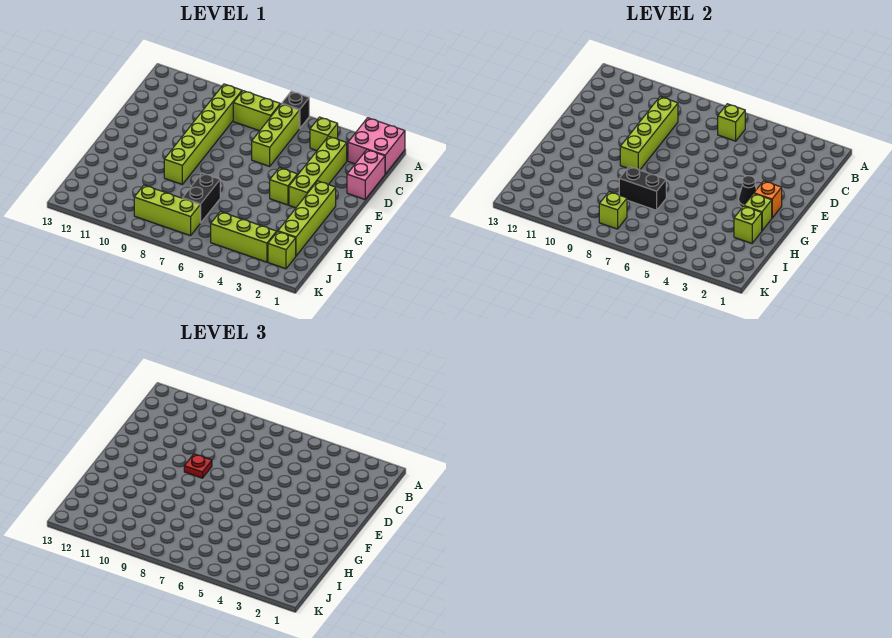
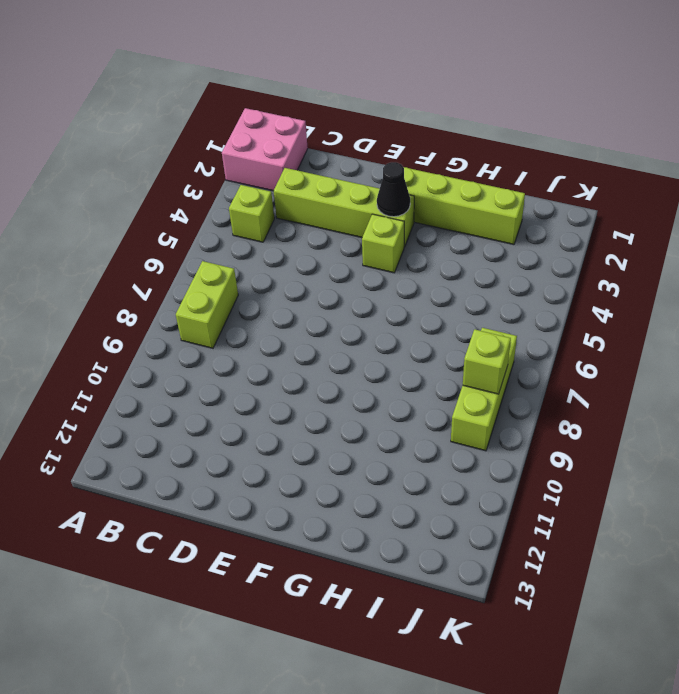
none -> black 1x1 brick [282,91,309,129]
none -> lime 1x3 brick [252,104,299,166]
none -> lime 1x6 brick [164,84,242,184]

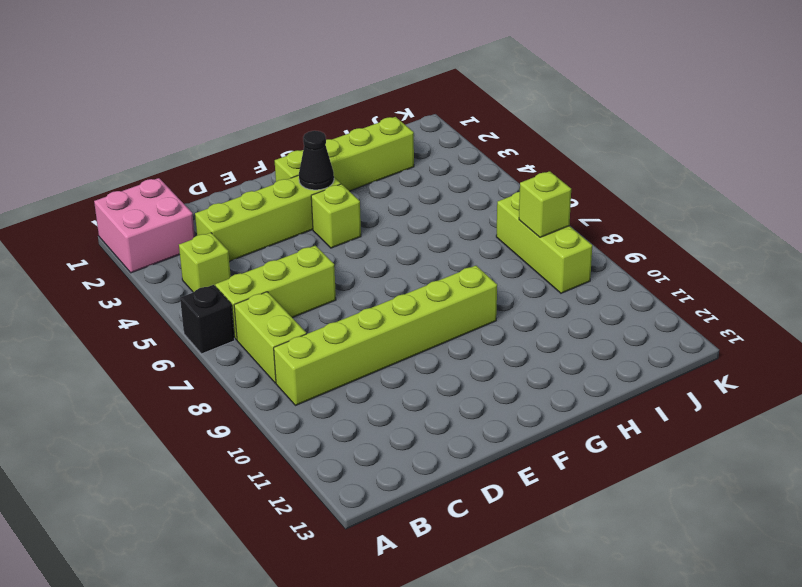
none -> pink 1x2 brick [347,150,385,199]
none -> black 1x2 brick [183,173,220,223]
none -> lime 1x1 brick [268,231,296,269]

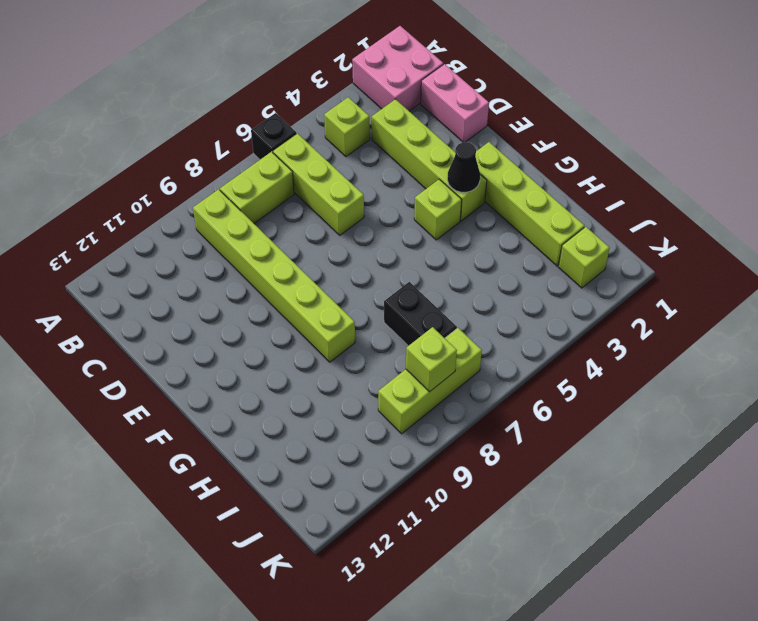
none -> lime 1x3 brick [211,212,277,262]
none -> lime 1x1 brick [718,104,745,141]
none -> lime 1x4 brick [620,97,678,170]

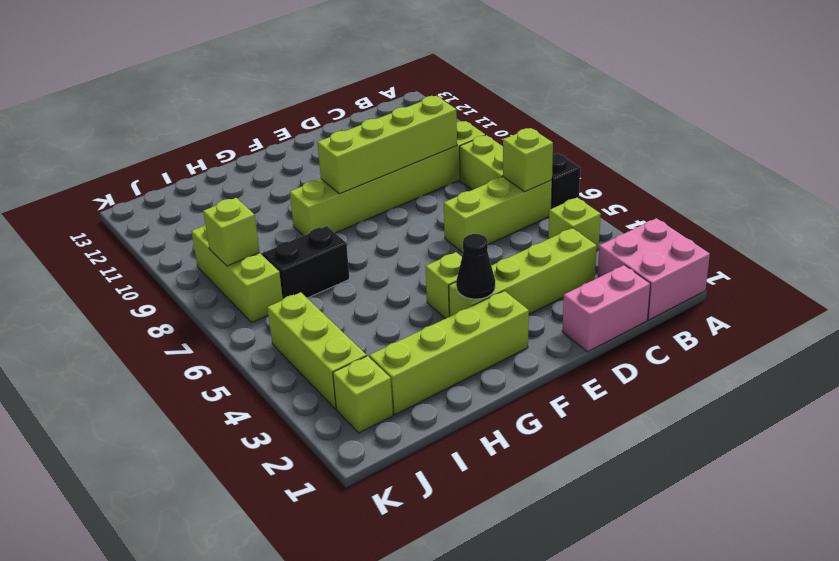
none -> orange 1x1 brick [754,181,782,218]
none -> lime 1x1 brick [744,194,772,231]
none -> lime 1x1 brick [734,206,762,243]

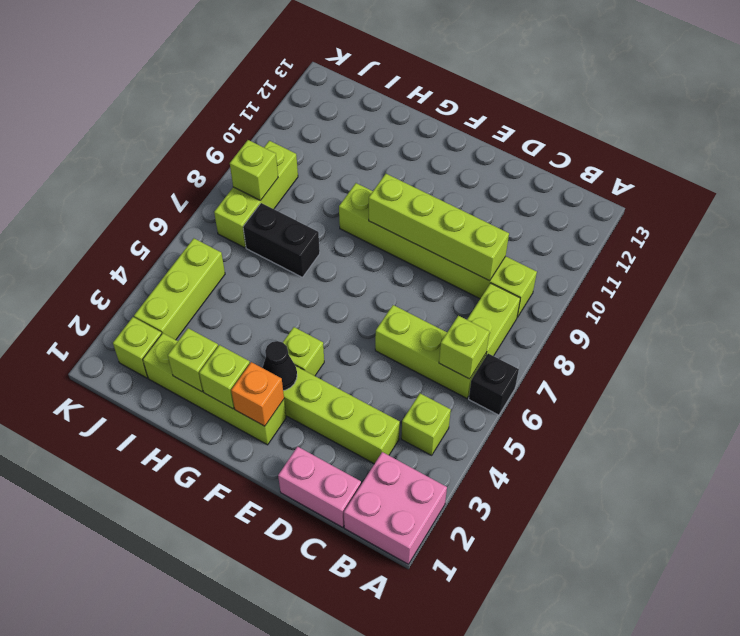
none -> black 1x2 brick [619,167,666,210]
none -> red 1x1 plate [184,454,212,478]

